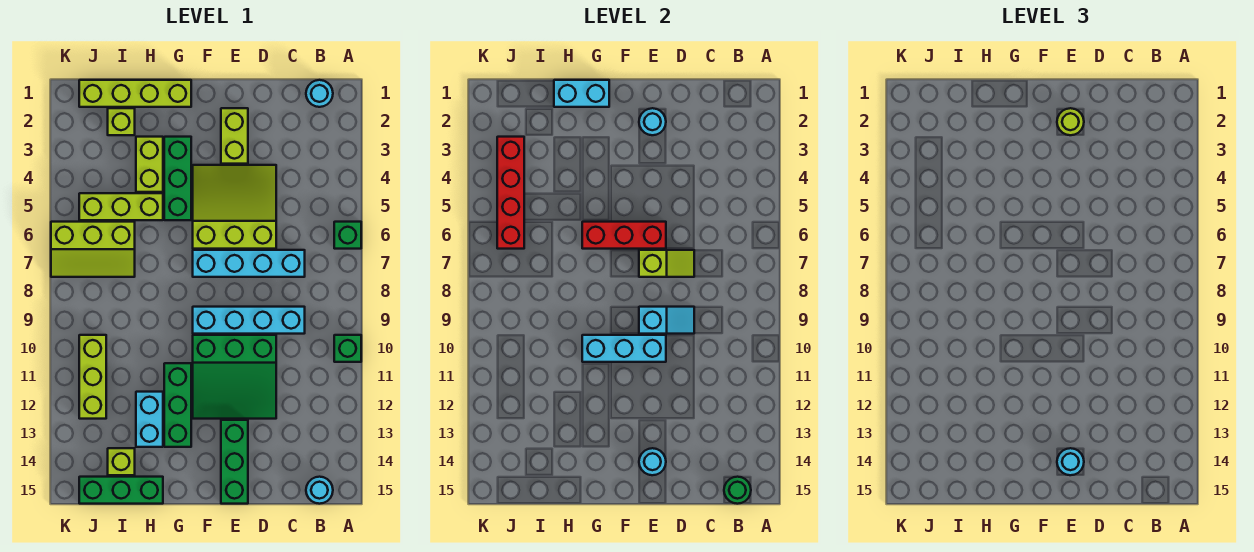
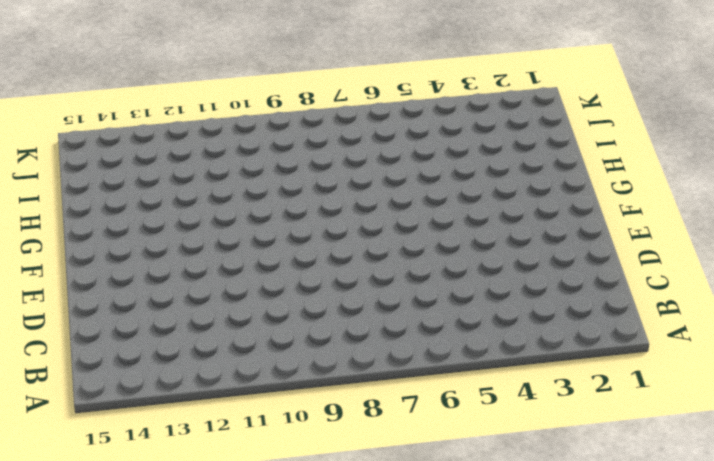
none -> green 1x1 brick [334,222,361,249]
none -> green 1x1 brick [334,335,361,362]
none -> cyan 1x1 round brick [306,80,333,107]
none -> cyan 1x1 round brick [306,477,333,504]

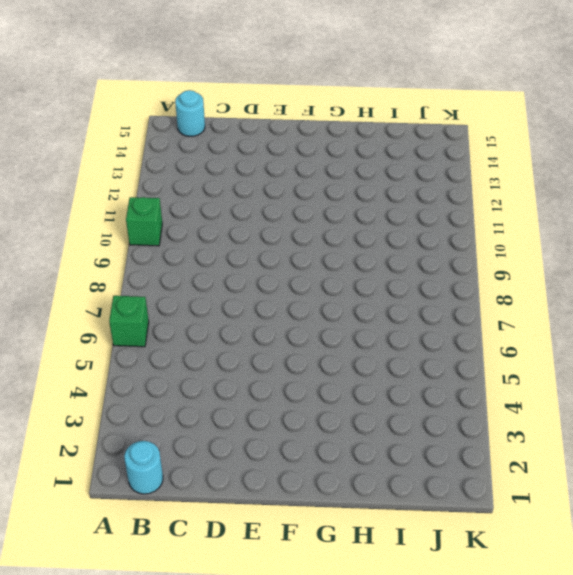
none -> cyan 1x4 brick [193,250,305,277]
none -> cyan 1x4 brick [193,307,305,334]
none -> lime 3x3 slope [193,165,276,249]
none -> green 3x3 slope [193,335,276,419]

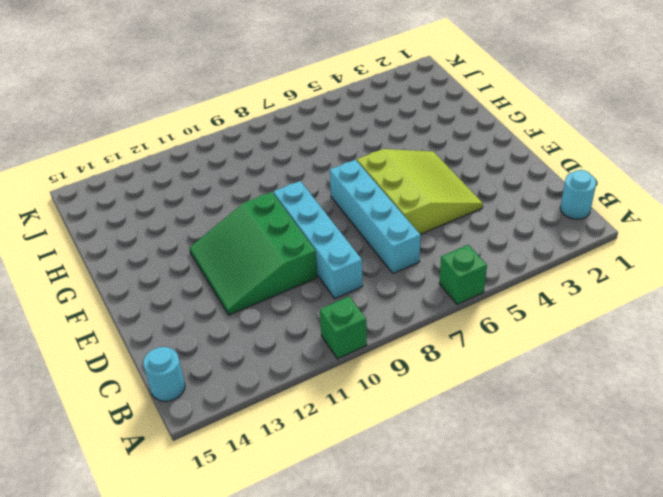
none -> lime 1x2 brick [221,108,248,164]
none -> green 1x3 brick [221,420,248,504]
none -> lime 1x4 brick [79,80,191,107]
none -> green 1x3 brick [164,137,191,220]

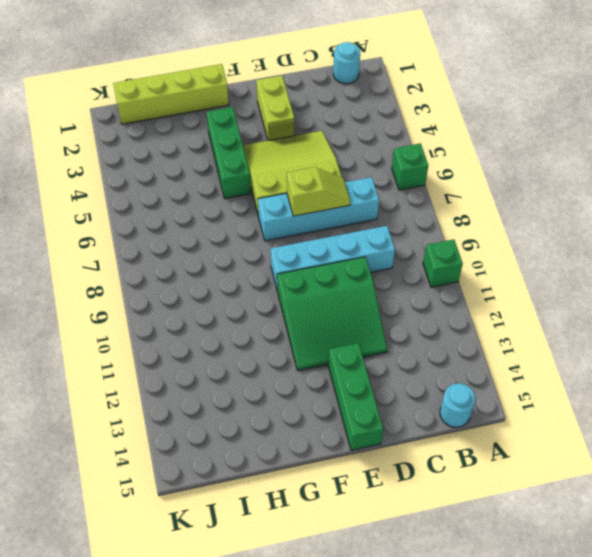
none -> green 1x3 brick [164,363,191,447]
none -> lime 1x2 brick [136,137,163,192]
none -> lime 1x3 brick [79,193,163,220]
none -> cyan 1x2 brick [136,392,163,447]

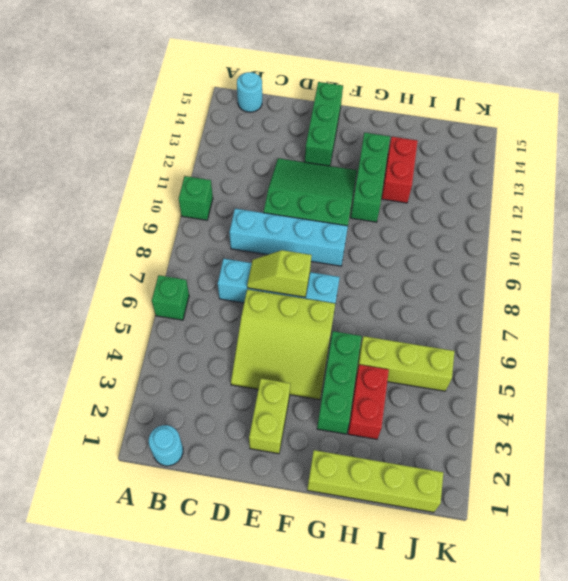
red 1x2 brick [348,365,389,439] -> lime 1x2 brick [136,137,163,192]
red 1x2 brick [381,137,418,203] -> cyan 1x2 brick [136,392,163,447]
none -> green 1x3 brick [79,477,163,504]
none -> lime 1x1 brick [108,108,135,135]
none -> lime 2x3 slope [51,222,135,277]
none -> lime 1x1 brick [108,448,135,475]

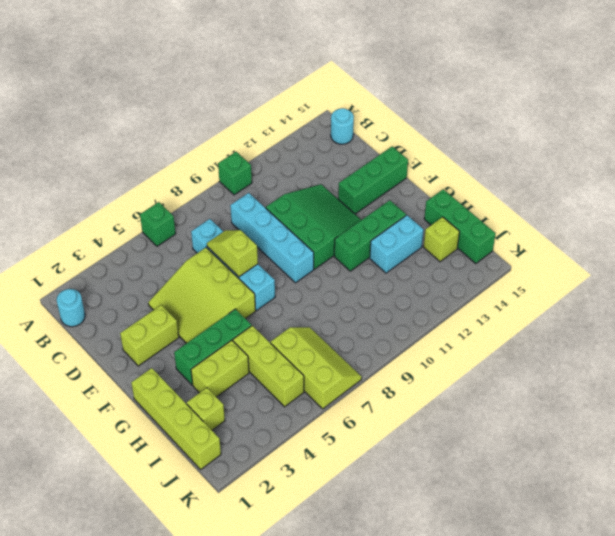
none -> lime 1x3 brick [79,335,106,419]
none -> green 1x1 round brick [724,477,751,504]
none -> cyan 1x2 slope [639,307,694,334]
none -> cyan 1x1 round brick [639,108,666,135]

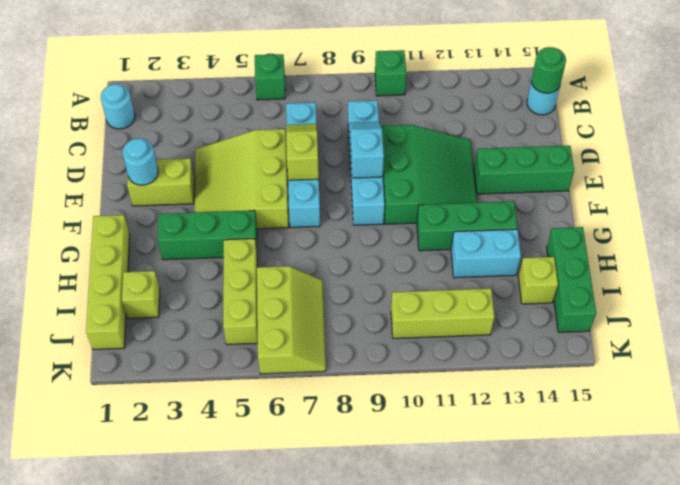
none -> lime 1x2 brick [136,137,163,192]
none -> red 1x3 brick [582,222,666,249]
none -> cyan 1x3 brick [582,335,666,362]
none -> cyan 1x1 round brick [639,448,666,475]

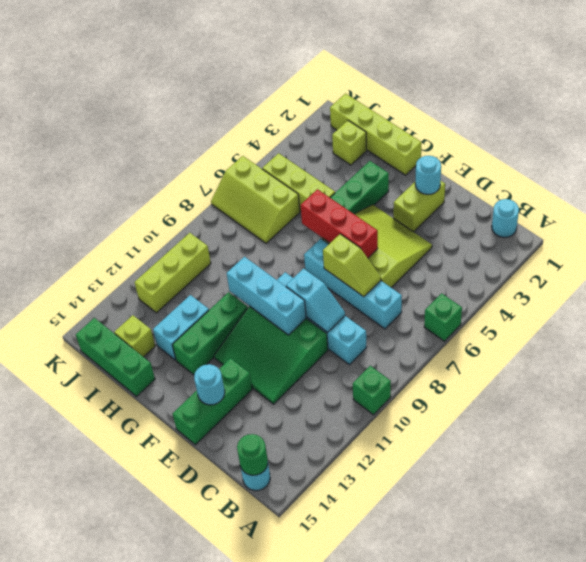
none -> lime 1x2 brick [136,137,163,192]
none -> cyan 1x2 brick [554,80,609,107]
none -> red 1x4 brick [497,137,524,249]
none -> lime 1x1 round brick [1057,108,1084,135]

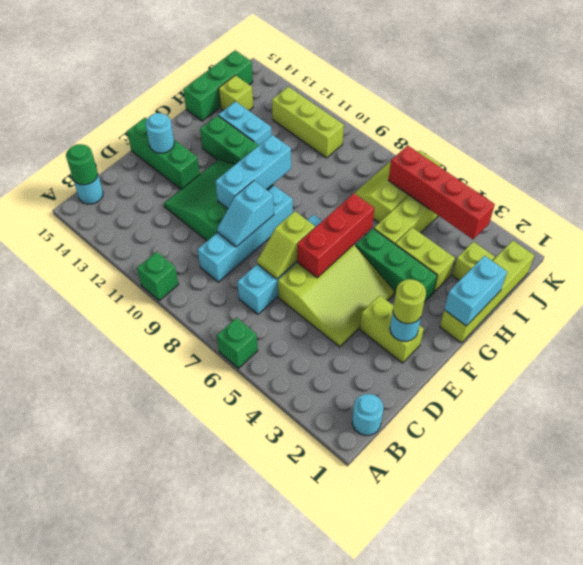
none -> cyan 1x1 round brick [1057,448,1084,475]

